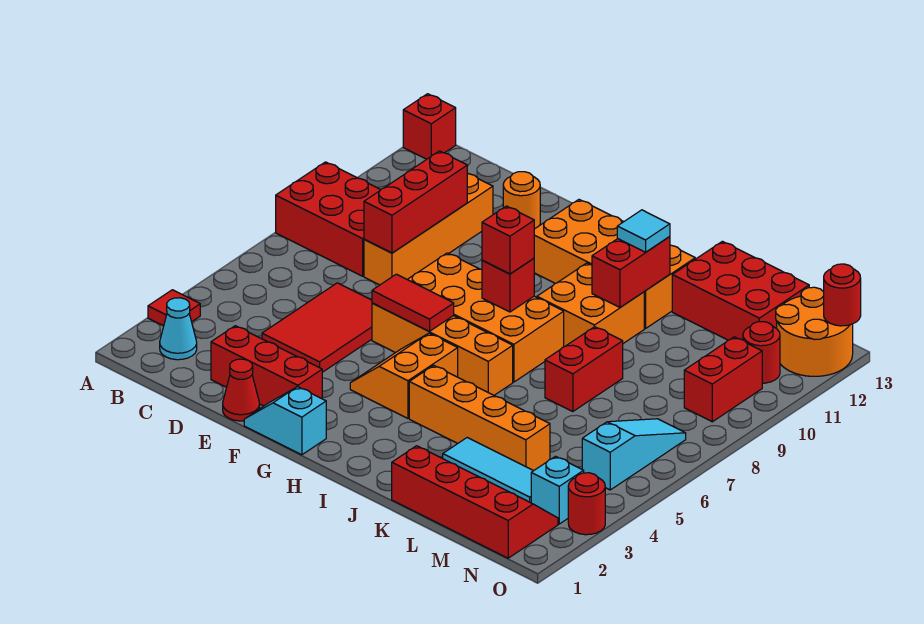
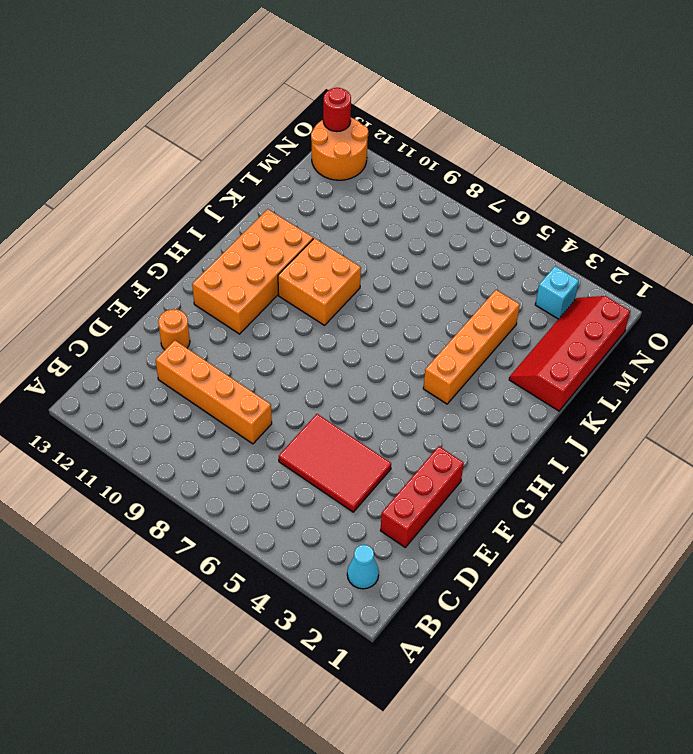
none -> red 1x1 tile [148,290,200,326]
none -> red 2x3 brick [276,162,381,276]
none -> red 1x1 brick [403,94,456,159]
none -> red 1x1 cone [223,359,260,421]

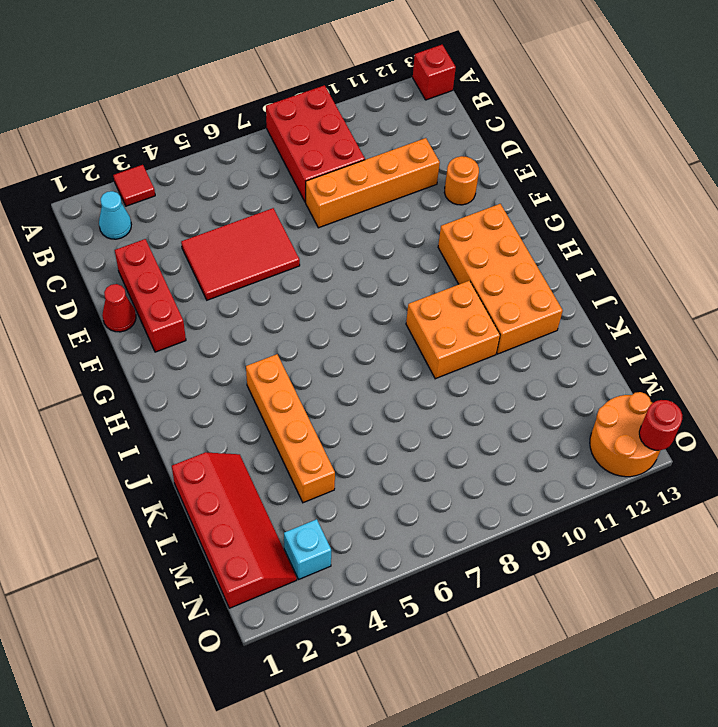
none -> cyan 1x2 slope [244,387,326,455]
none -> orange 1x4 brick [372,303,513,395]
none -> orange 2x4 brick [407,253,564,382]
none -> orange 2x2 slope [350,333,458,418]

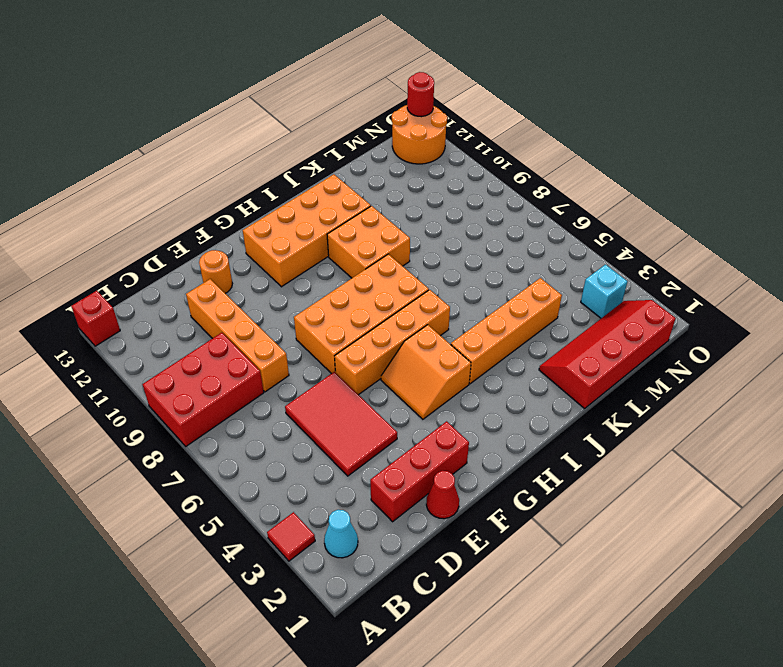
none -> cyan 1x2 slope [244,387,326,455]
none -> cyan 1x3 tile [443,438,533,503]
none -> red 1x2 brick [545,327,623,412]
none -> red 2x3 brick [672,241,809,340]

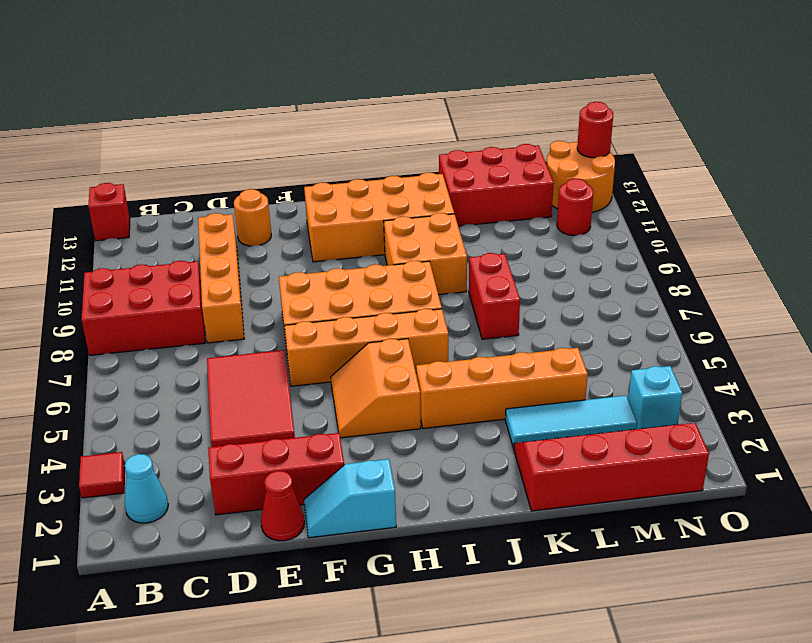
none -> cyan 1x3 slope [582,419,686,490]
none -> red 1x2 brick [684,337,762,422]
none -> red 1x1 round brick [568,473,605,535]
none -> red 1x3 brick [364,151,467,253]

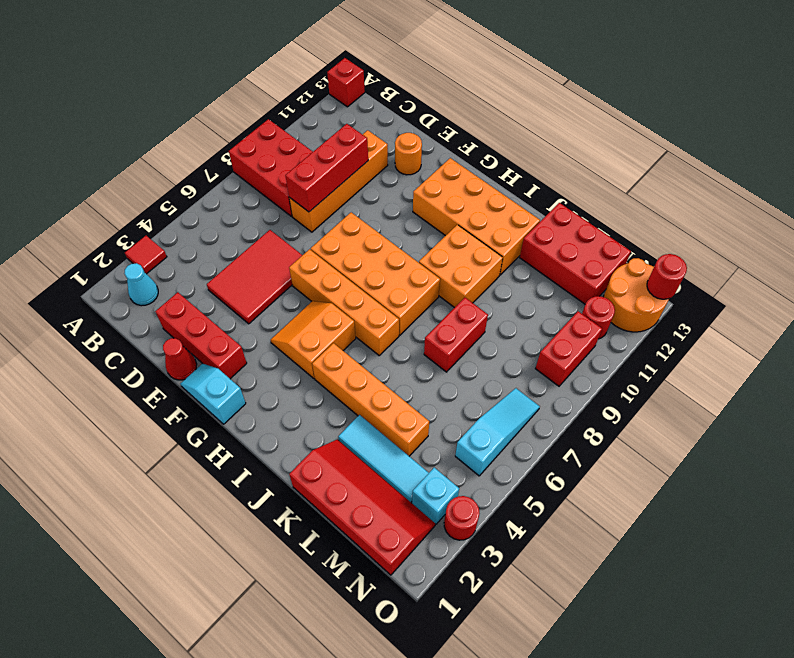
none -> red 1x2 tile [372,274,454,331]
none -> red 1x1 brick [482,258,534,312]
none -> red 1x2 brick [592,237,670,307]
none -> red 1x1 brick [482,206,534,274]

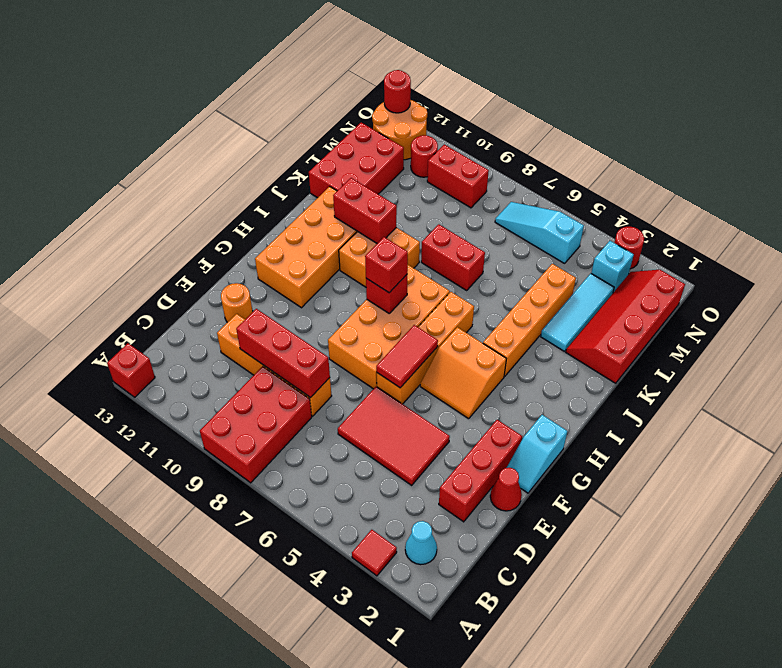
none -> cyan 1x1 tile [617,210,670,252]

